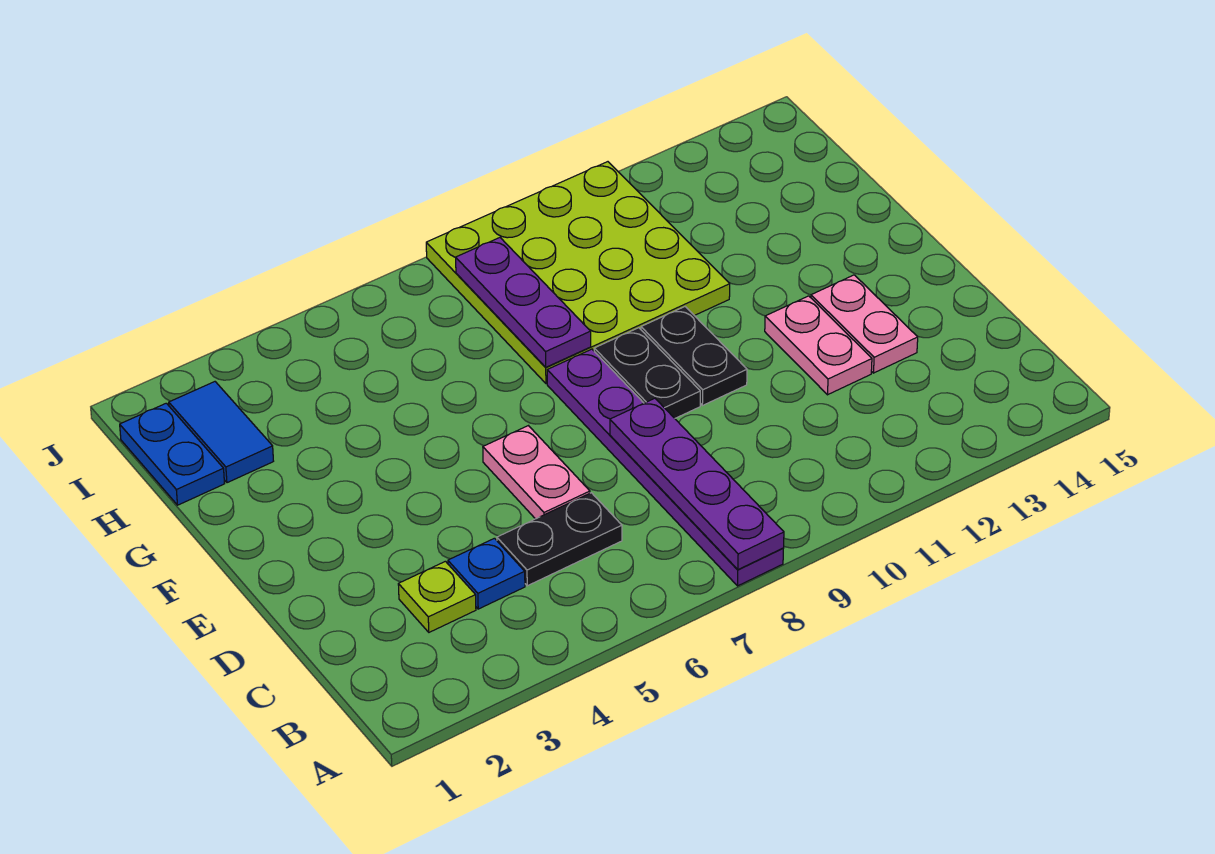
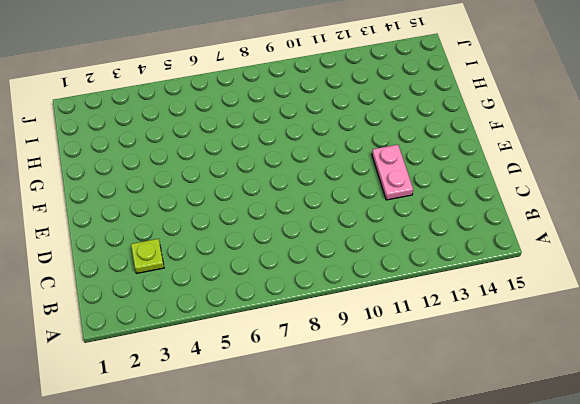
none -> purple 1x6 plate [547,349,783,586]
none -> blue 1x1 plate [448,538,525,609]
none -> black 1x2 plate [497,493,622,586]

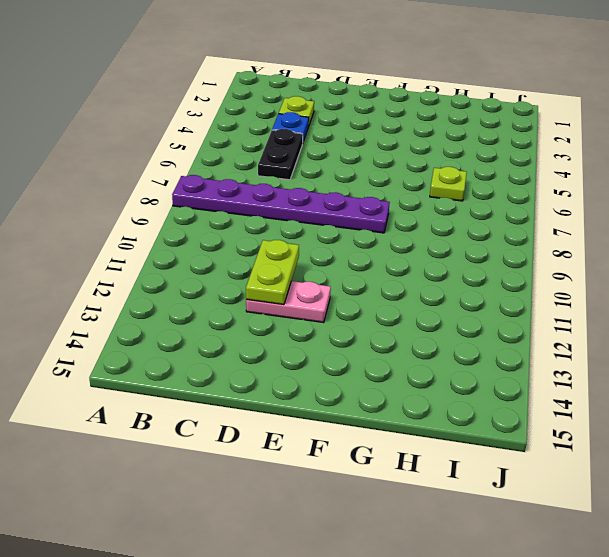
lime 1x2 plate [246,240,299,305] -> none
lime 1x1 plate [430,167,467,201] -> none
none -> pink 1x2 plate [483,426,590,519]
none -> pink 1x2 plate [811,275,918,373]
none -> black 1x2 plate [594,328,700,418]

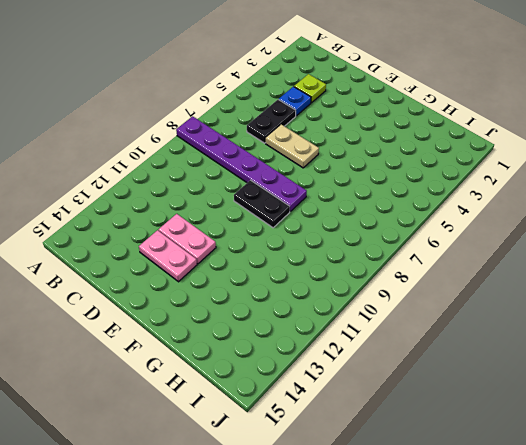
tan 1x2 plate [266,125,319,168] -> pink 1x2 plate [483,426,590,519]
none -> black 1x2 plate [641,307,747,406]
none -> lime 4x4 plate [426,162,730,384]
none -> blue 1x2 plate [120,403,225,505]

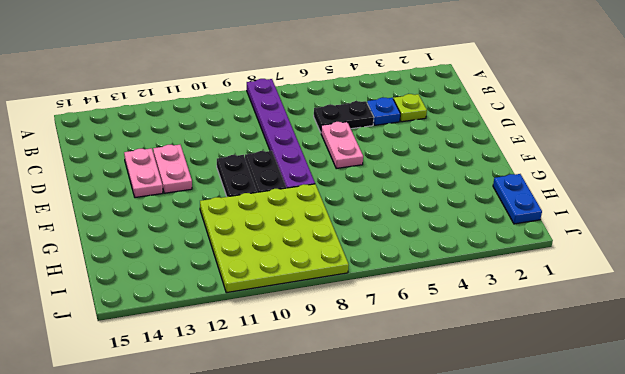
none -> blue 1x2 tile [169,382,273,483]
none -> purple 1x4 plate [610,398,784,570]
none -> purple 1x3 plate [456,238,591,367]

